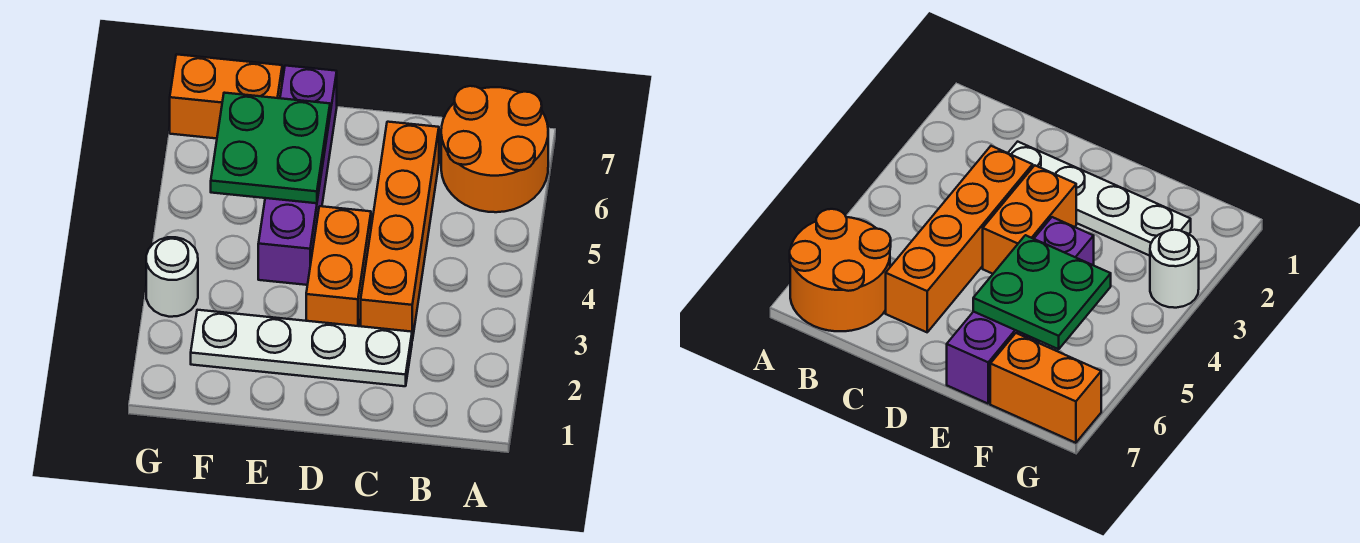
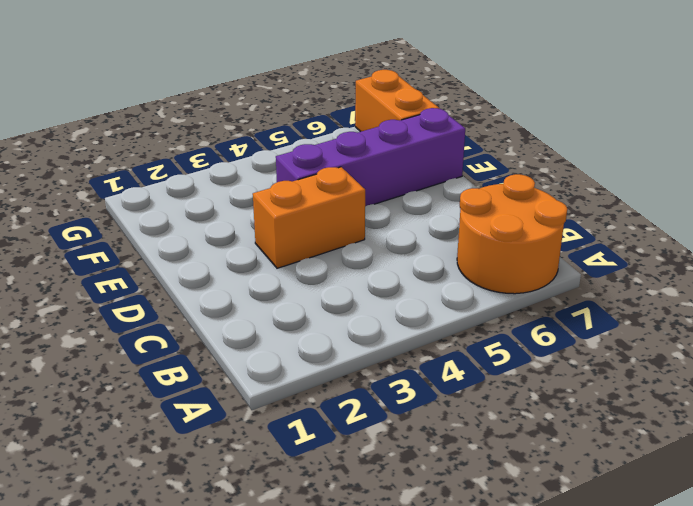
none -> white 1x4 plate [191,310,412,386]
none -> orange 1x4 brick [361,122,439,340]

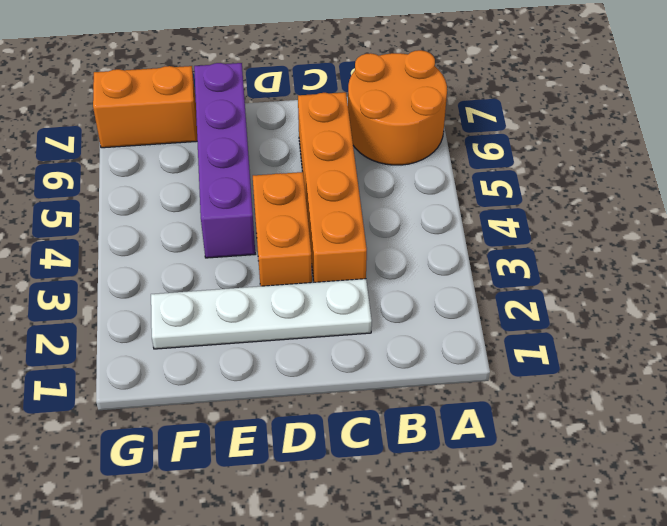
none -> white 1x1 round brick [146,237,198,317]
none -> green 2x2 plate [211,93,330,203]

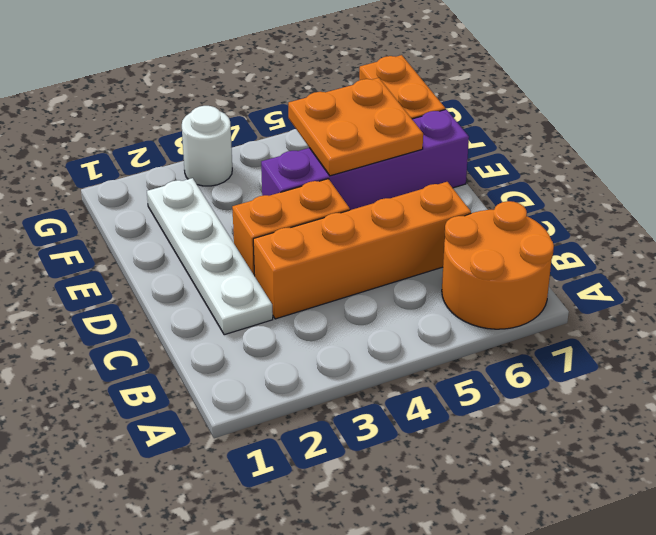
orange 2x2 plate [288,78,423,176] -> green 2x2 plate [211,93,330,203]

